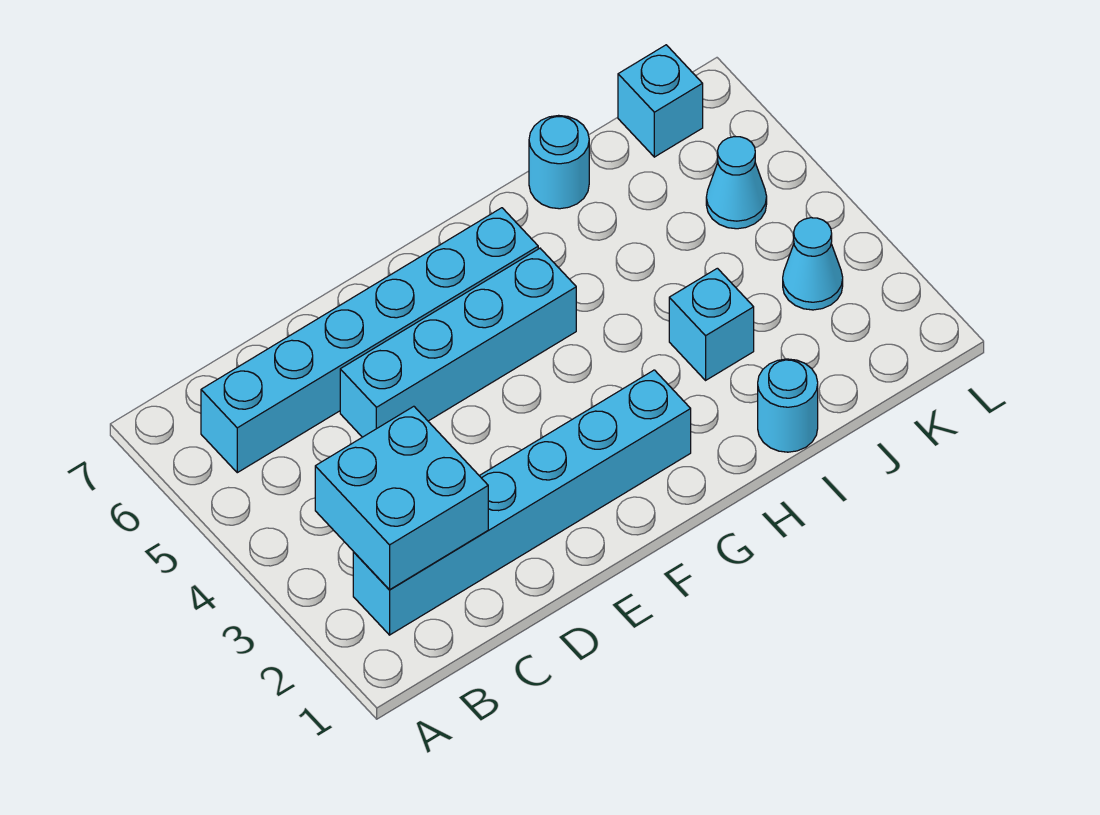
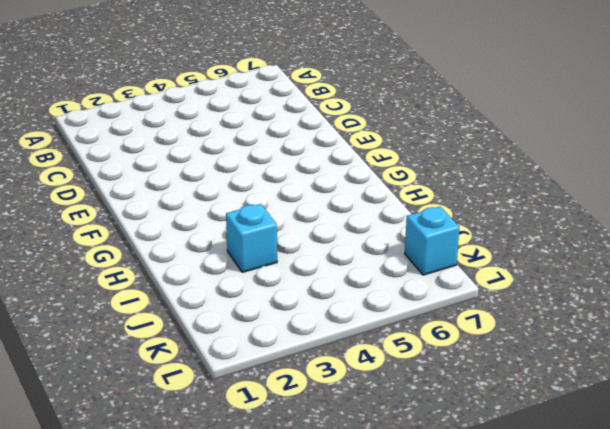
none -> cyan 1x6 brick [353,370,691,635]
none -> cyan 1x6 brick [201,208,538,473]

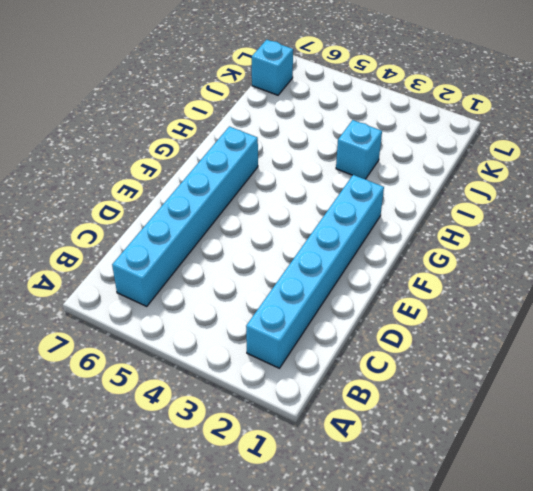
none -> cyan 1x4 brick [340,248,576,437]
none -> cyan 1x1 round brick [758,359,818,452]

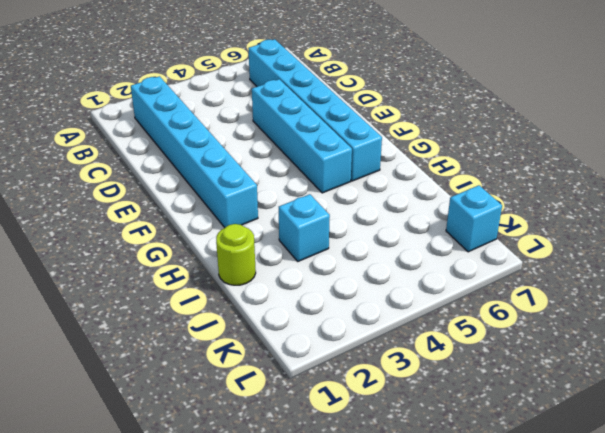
lime 1x1 round brick [216,224,256,285] -> cyan 1x1 round brick [758,359,818,452]
none -> cyan 1x1 round brick [529,115,589,209]
none -> cyan 1x1 cone [783,218,843,310]

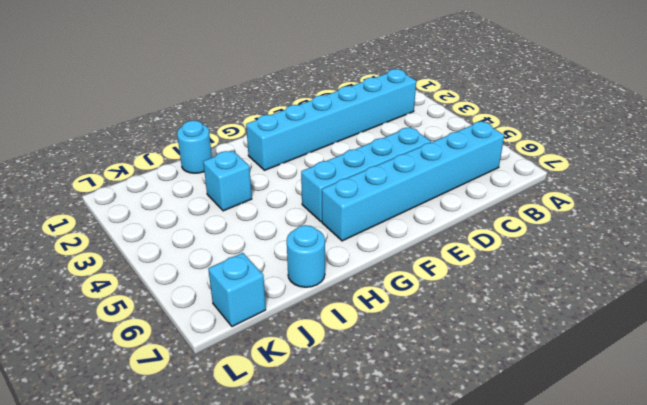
none -> cyan 1x1 cone [783,218,843,310]
none -> cyan 1x1 cone [706,137,767,229]

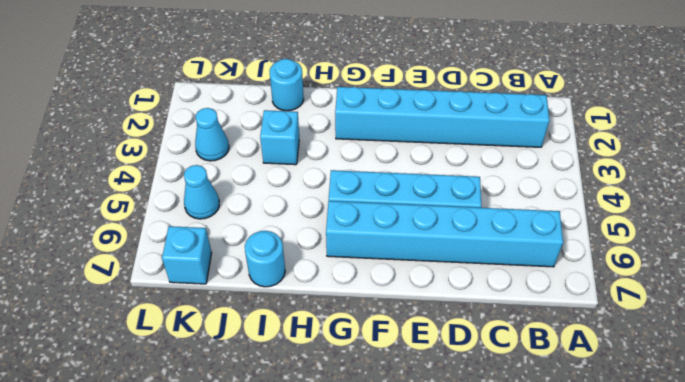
none -> cyan 2x2 brick [315,406,488,590]

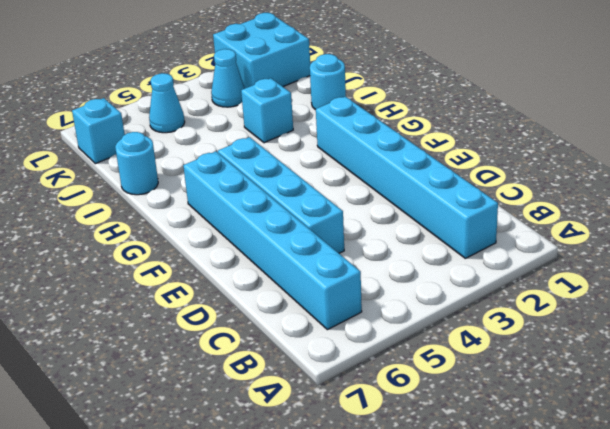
cyan 2x2 brick [213,13,310,88] -> cyan 2x2 brick moved to [315,406,488,590]

